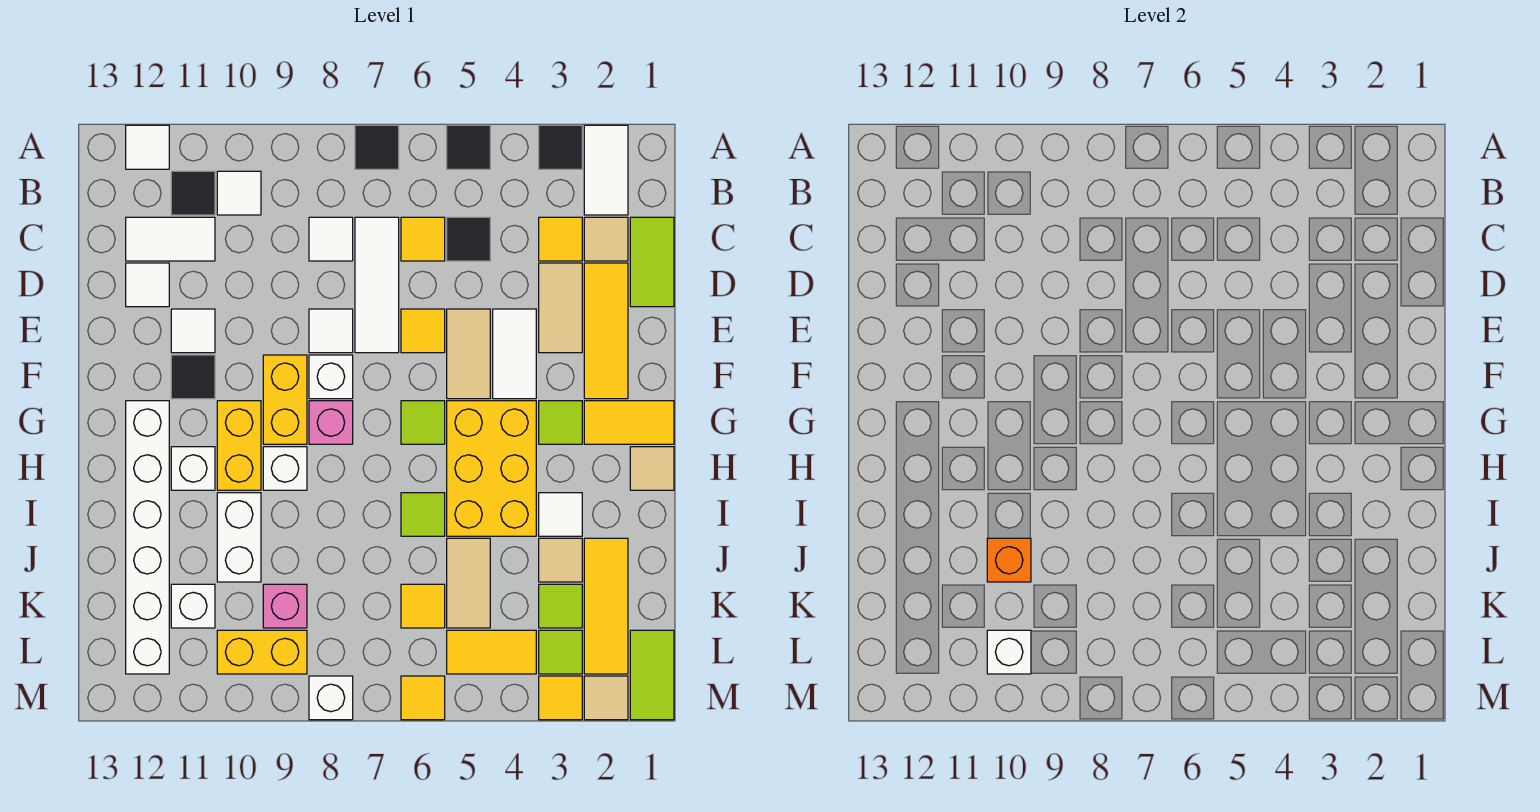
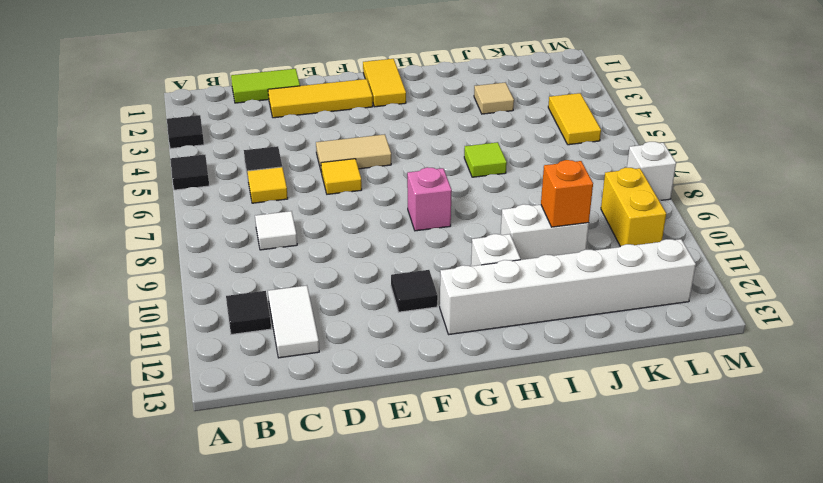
none -> white 1x2 tile [584,125,628,215]
none -> black 1x1 tile [355,125,399,169]
none -> white 1x1 tile [126,125,169,169]
none -> white 1x1 tile [217,171,261,215]

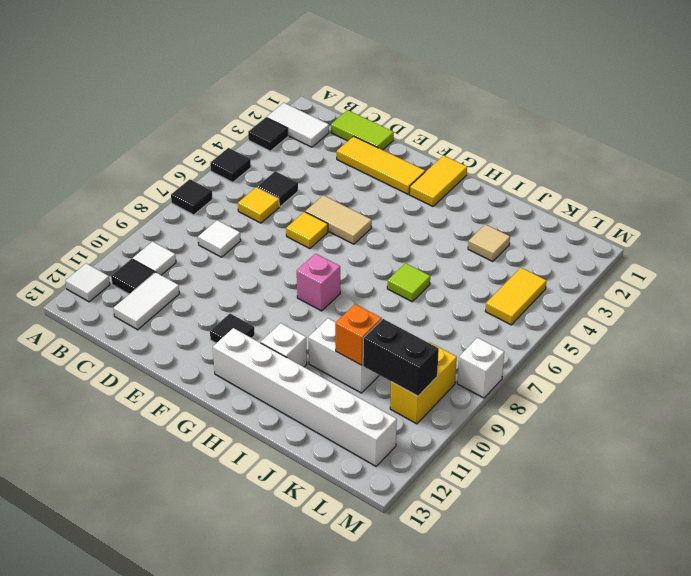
black 1x2 brick [363,319,439,396] -> white 1x1 brick [987,630,1031,674]
none -> tan 1x1 tile [584,217,628,261]
none -> yellow 1x1 tile [539,217,582,261]
none -> white 1x3 tile [355,217,399,353]
none -> tan 1x2 tile [539,263,582,353]

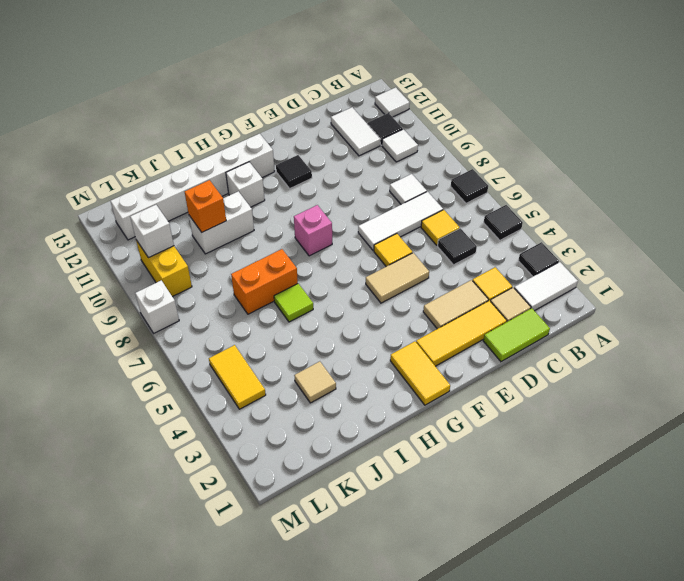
orange 1x2 brick [231,249,298,314] -> none
none -> white 1x1 tile [126,263,169,307]
none -> white 1x2 tile [493,309,536,399]
none -> white 1x1 tile [309,309,353,353]
none -> white 1x1 tile [171,309,215,353]

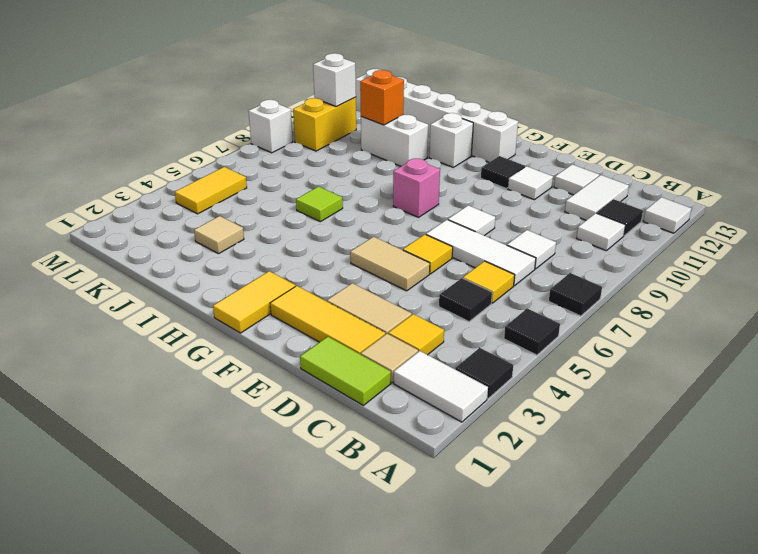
none -> white 1x2 tile [493,309,536,399]
none -> white 1x1 brick [309,355,353,399]
none -> yellow 1x2 brick [263,355,307,444]
none -> lime 1x1 tile [539,401,582,444]

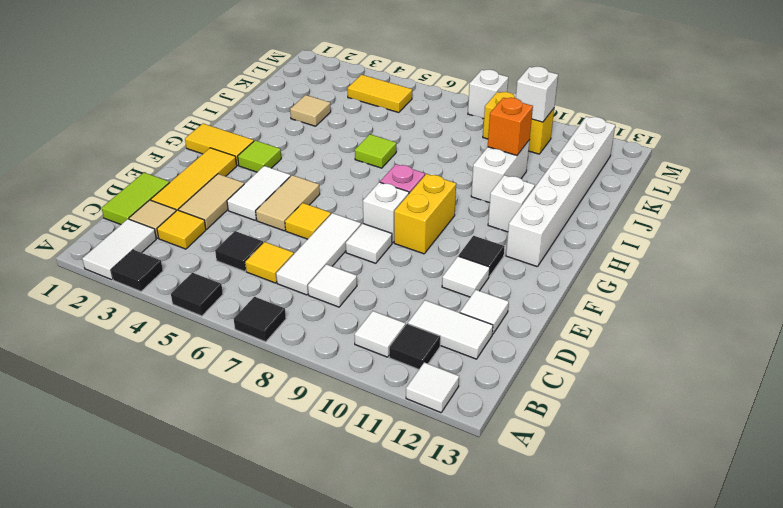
none -> yellow 2x3 brick [447,401,536,536]
none -> lime 1x1 tile [401,401,445,444]
none -> yellow 1x2 brick [217,401,261,490]
none -> tan 1x1 tile [630,447,674,490]

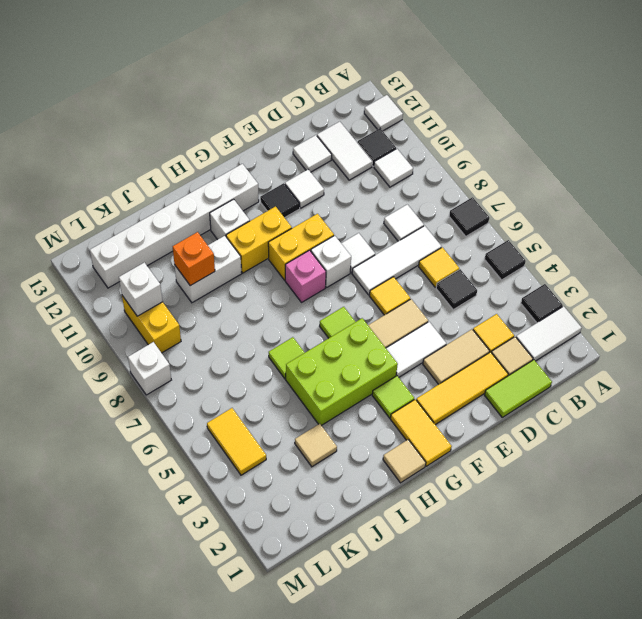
lime 2x3 brick [286,318,398,426] -> yellow 2x3 brick [447,401,536,536]
none -> white 1x1 brick [263,447,307,490]
none -> white 1x1 tile [539,493,582,536]
none -> yellow 1x3 tile [584,538,628,674]
none -> tan 1x2 tile [447,538,490,628]

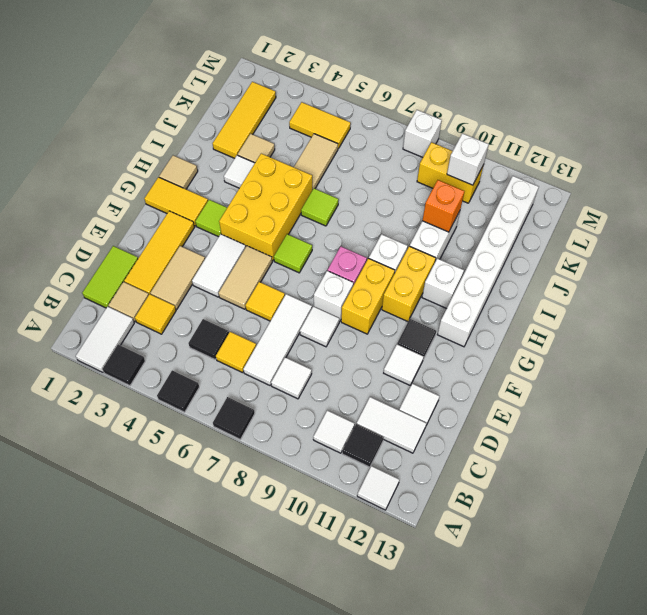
none -> lime 1x1 tile [539,584,582,628]
none -> yellow 1x1 tile [401,584,445,628]
none -> pink 1x1 brick [263,584,307,628]
none -> white 1x1 brick [171,584,215,628]

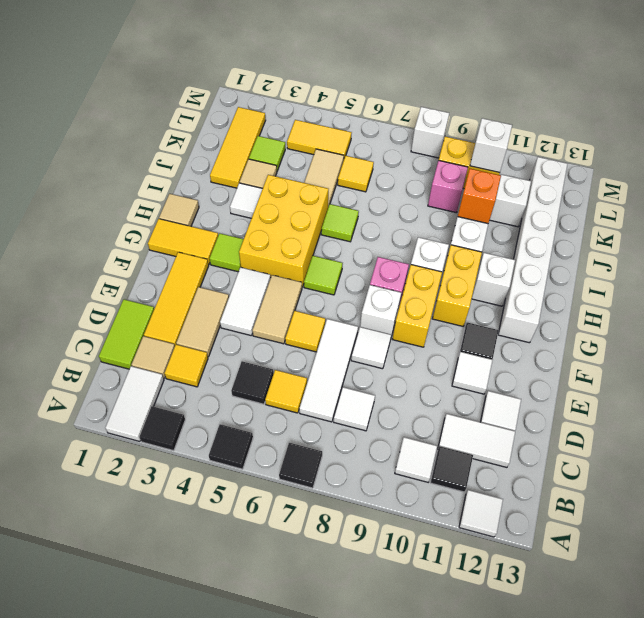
none -> lime 1x2 tile [630,630,674,720]
none -> lime 1x1 tile [539,630,582,674]
none -> tan 1x1 tile [584,676,628,720]
none -> yellow 1x1 tile [539,676,582,720]

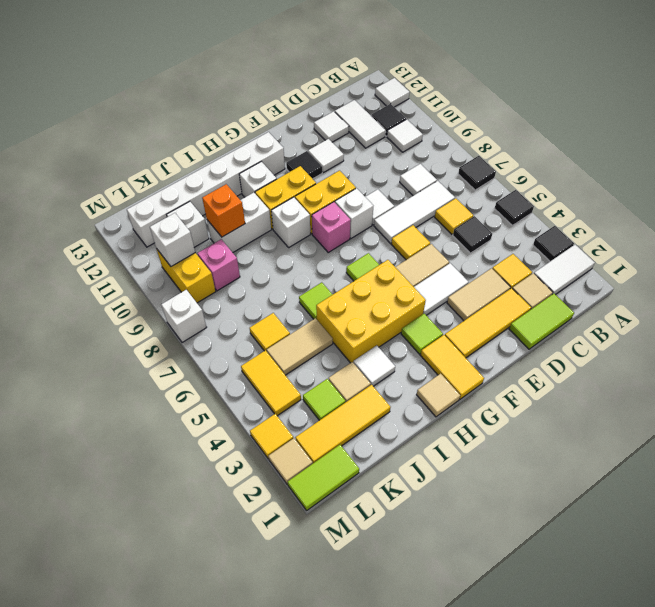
none -> lime 1x1 tile [539,630,582,674]
none -> yellow 1x1 tile [401,676,445,720]

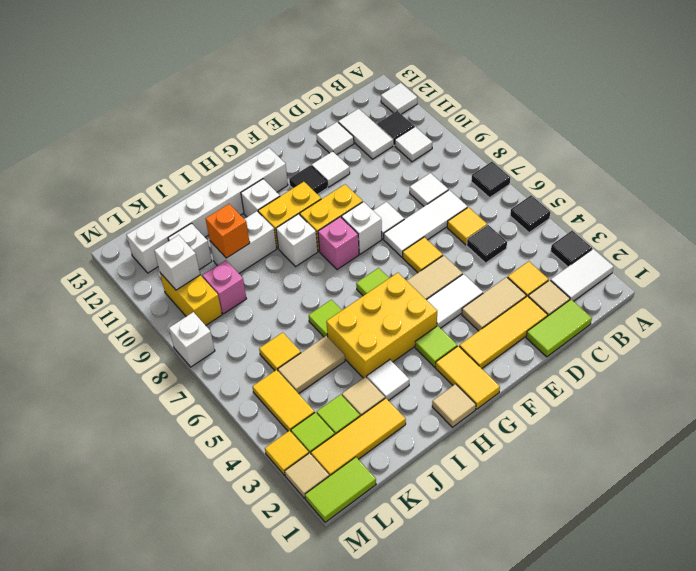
none -> yellow 1x1 tile [401,676,445,720]

